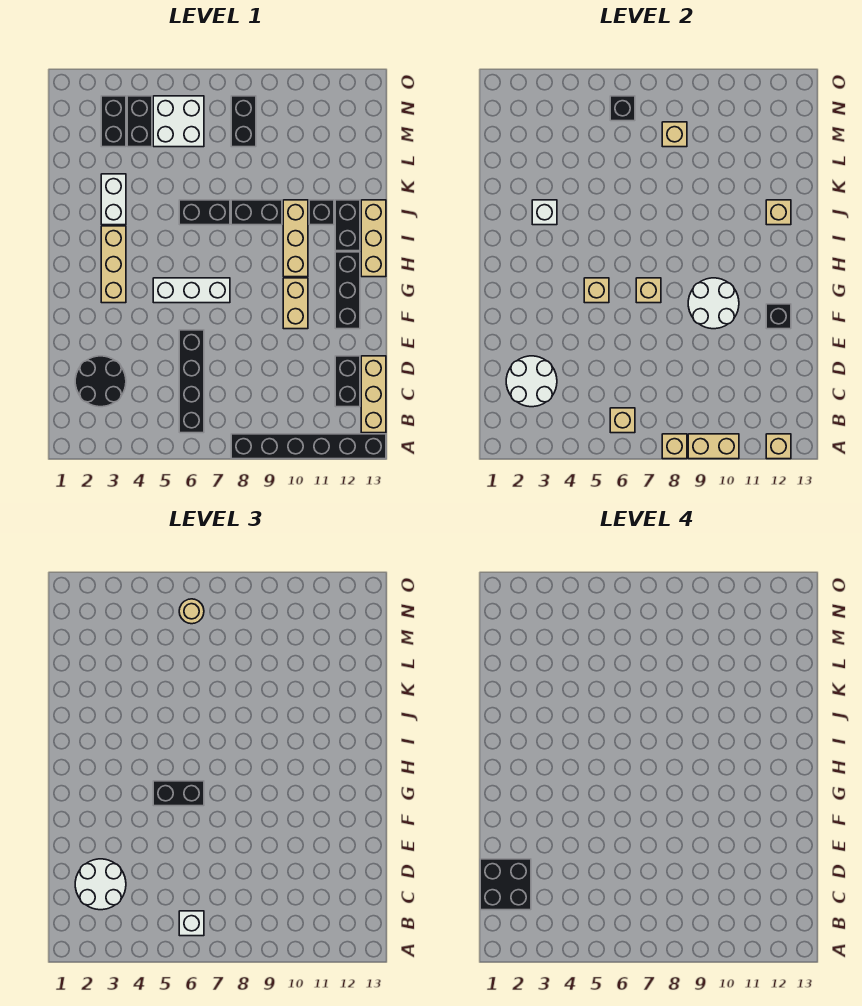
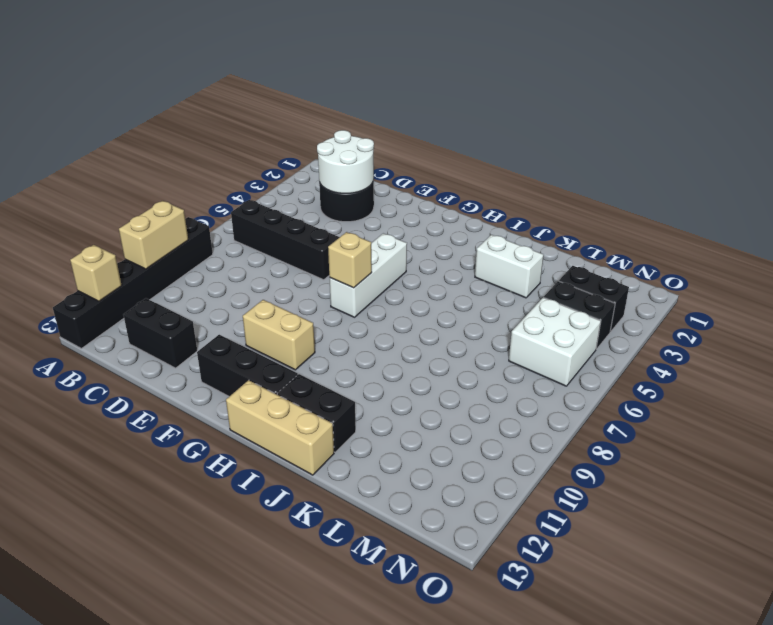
none -> tan 1x3 brick [361,356,386,433]
none -> tan 1x3 brick [101,226,126,303]
none -> tan 1x3 brick [283,200,308,277]
none -> black 1x2 brick [179,200,230,225]

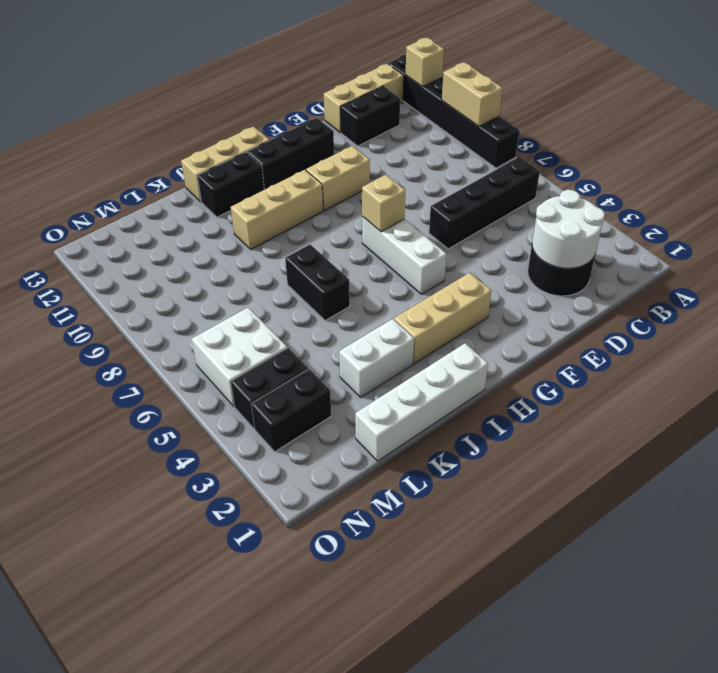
white 1x4 brick [355,343,488,461] -> none
none -> black 1x2 brick [231,200,282,225]
none -> black 1x1 brick [309,200,334,225]
none -> black 1x2 brick [231,96,256,147]
none -> tan 1x1 brick [662,434,687,459]

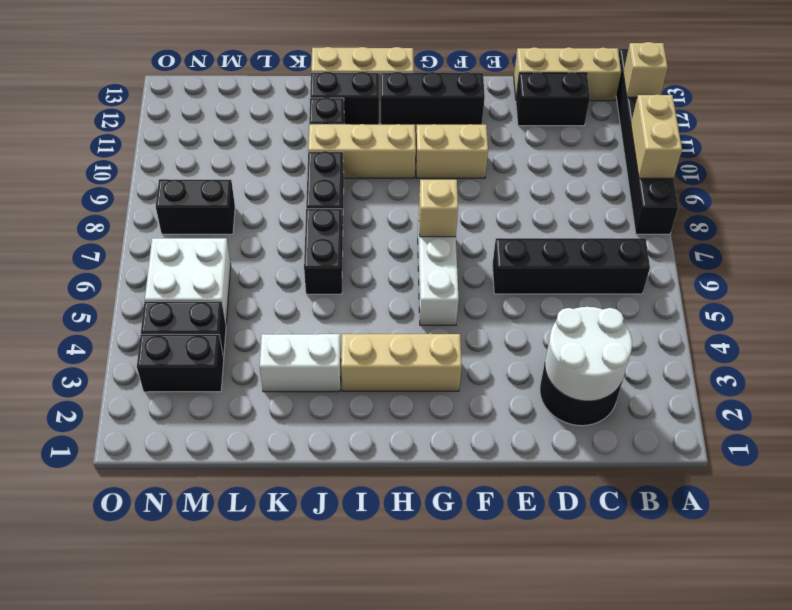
none -> tan 1x1 brick [662,434,687,459]
none -> tan 1x1 brick [610,408,635,433]
none -> white 2x2 round brick [688,278,739,329]
none -> black 1x1 brick [766,304,791,329]

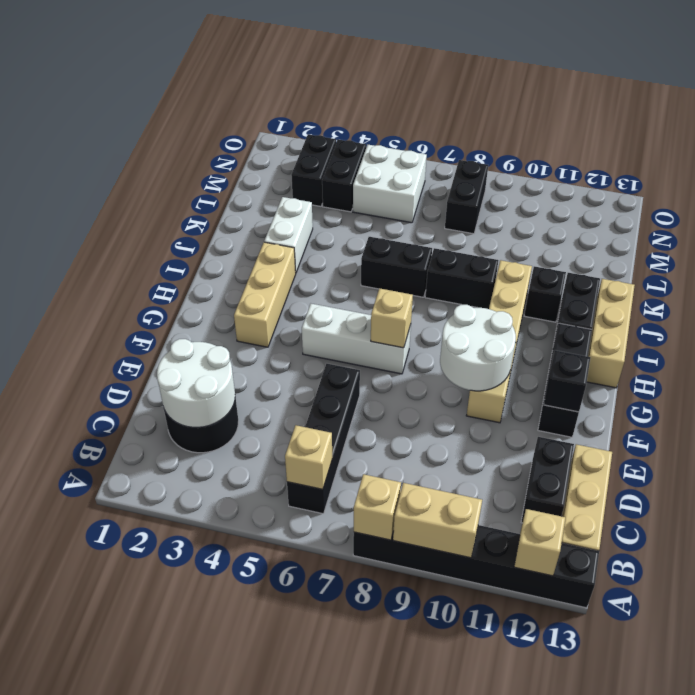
none -> tan 1x1 brick [584,278,609,303]
none -> white 1x1 brick [532,200,557,225]
none -> tan 1x1 brick [766,200,791,225]
none -> tan 1x1 brick [662,122,687,147]

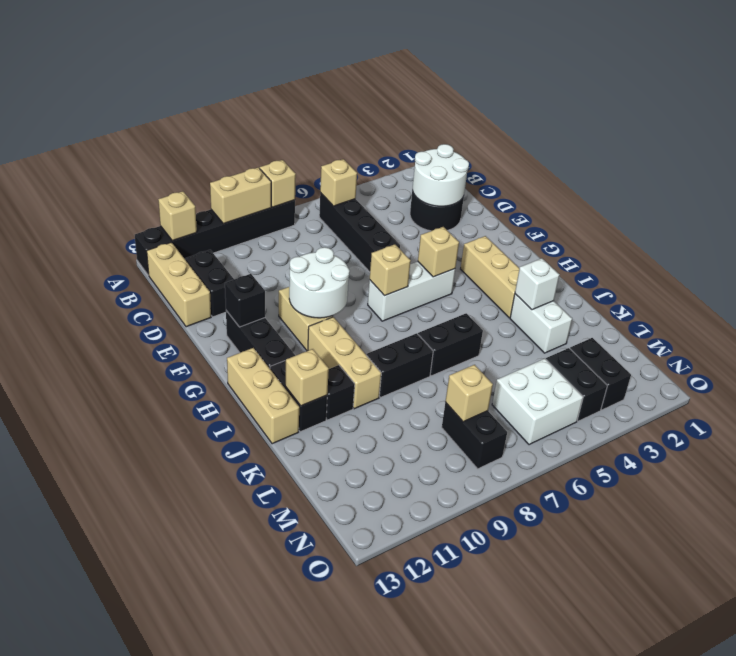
none -> black 1x1 brick [610,96,635,121]
none -> white 1x1 brick [179,911,204,936]
none -> white 2x2 round brick [75,859,126,910]
none -> black 1x2 brick [153,781,204,806]

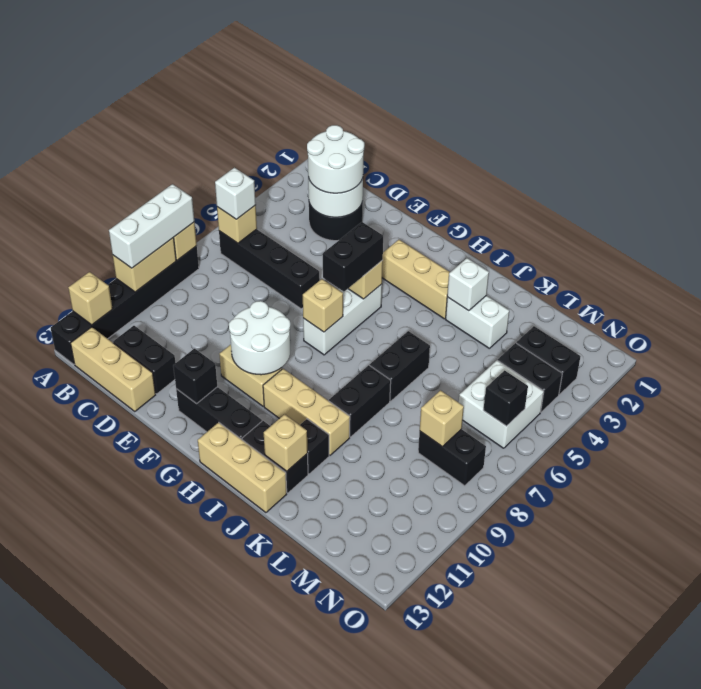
white 1x3 brick [109,184,194,268] -> none
none -> tan 1x1 round brick [179,599,204,624]
none -> black 2x2 brick [480,859,531,910]

